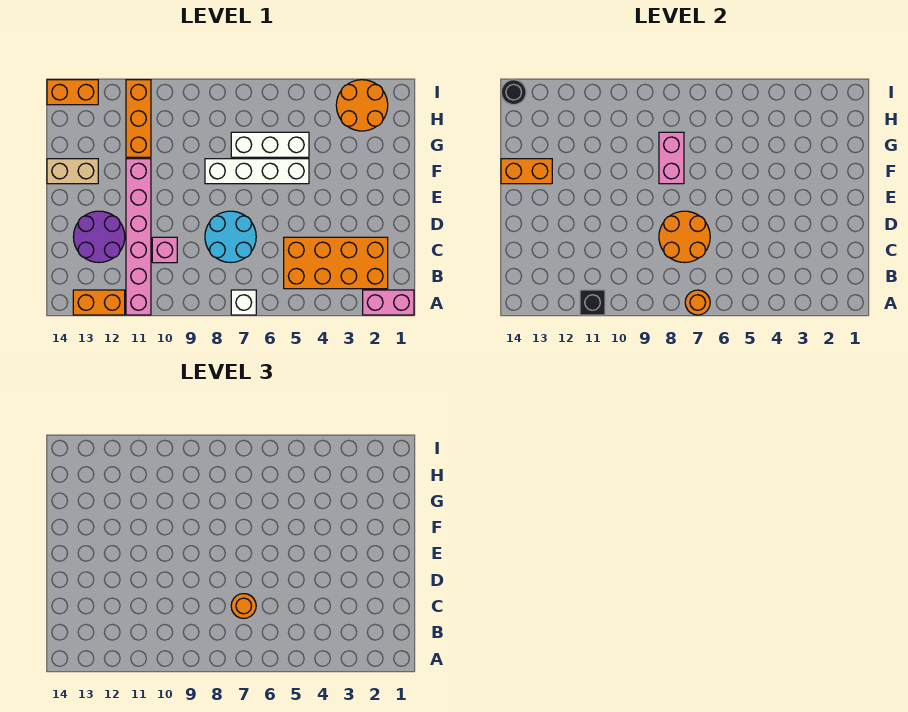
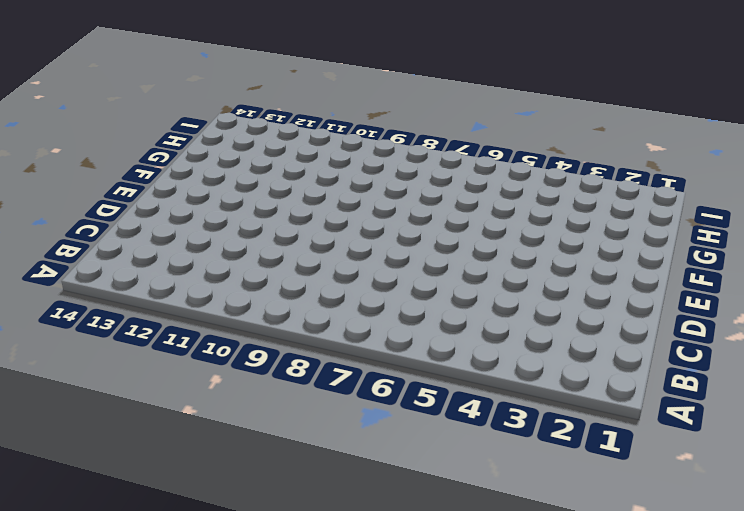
none -> pink 1x2 brick [363,290,414,315]
none -> white 1x1 brick [231,290,256,315]
none -> pink 1x6 brick [126,159,151,315]

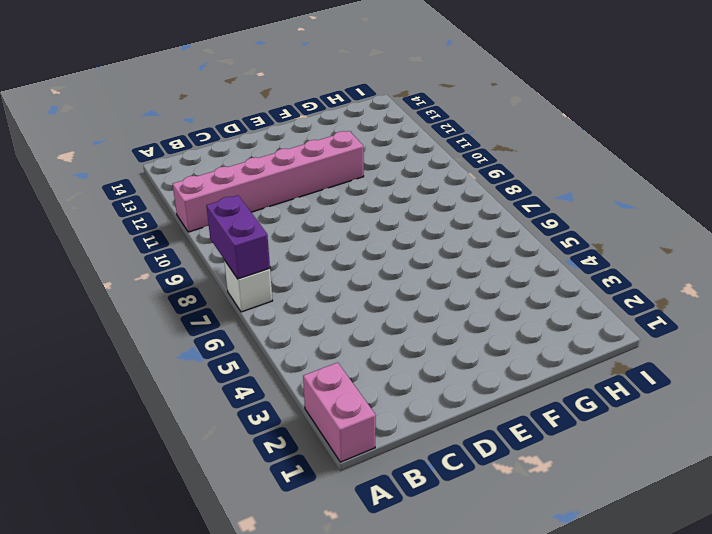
purple 1x2 brick [206,195,270,279] -> orange 1x1 round brick [685,290,710,315]
none -> orange 1x2 brick [73,290,125,315]
none -> orange 2x4 brick [284,237,388,289]
none -> cyan 2x2 round brick [205,211,256,263]

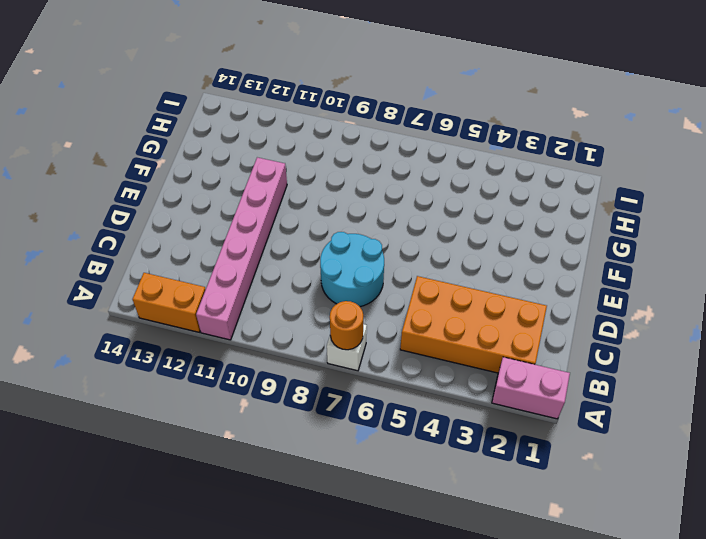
none -> pink 1x1 brick [152,237,177,263]
none -> purple 2x2 round brick [73,211,125,263]
none -> white 1x4 brick [205,159,309,184]

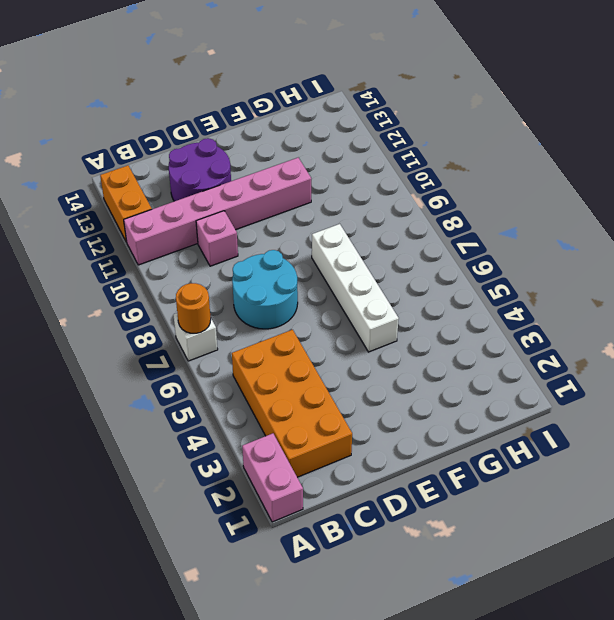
none -> tan 1x2 brick [47,159,98,184]
none -> white 1x3 brick [231,132,309,157]
none -> orange 1x3 brick [126,80,151,157]

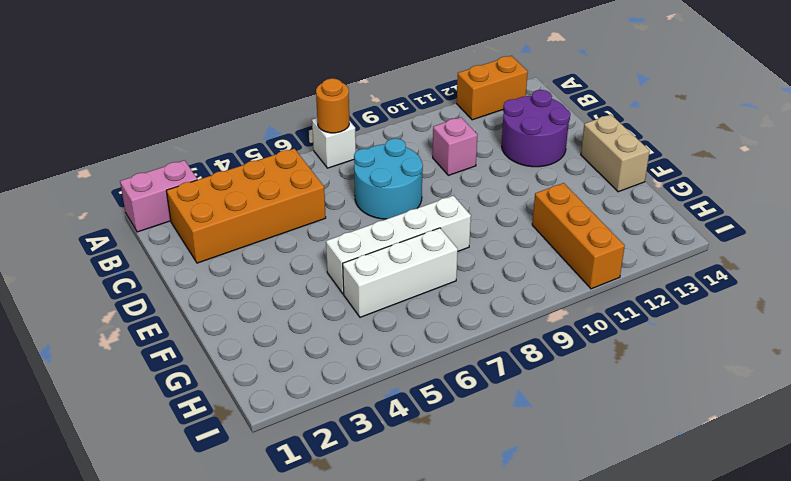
tan 1x2 brick [581,114,650,192] -> tan 1x2 brick turned to [47,159,98,184]
none -> pink 1x6 brick [126,159,151,315]
none -> orange 2x2 round brick [336,80,388,131]
none -> orange 1x2 brick [47,80,98,105]

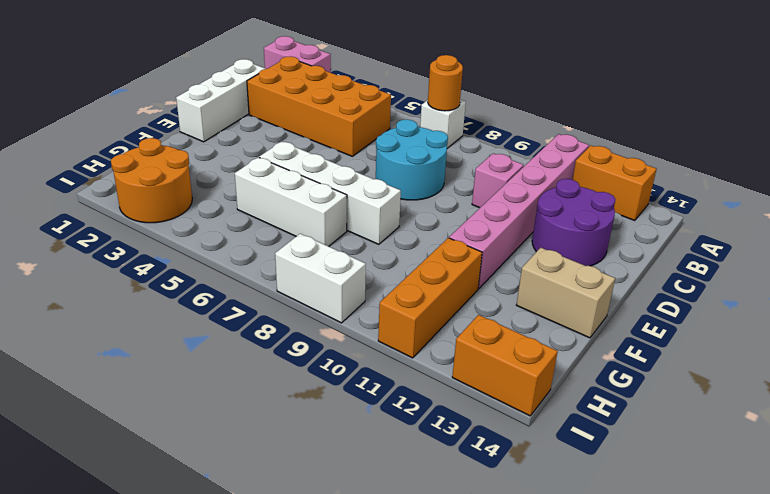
white 1x3 brick [176,59,265,142] -> none
white 1x2 brick [275,234,366,323] -> none
none -> black 1x1 brick [580,290,605,315]
none -> orange 2x2 round brick [659,211,710,263]
none -> pink 1x2 brick [659,132,684,184]

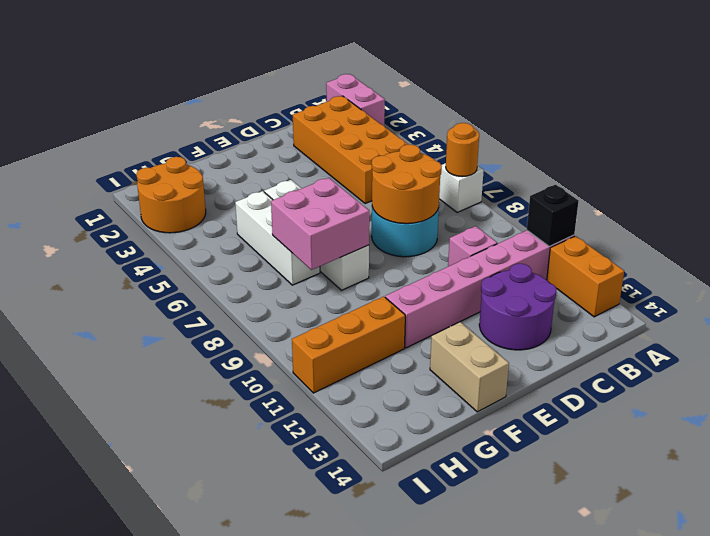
pink 2x2 brick [271,178,369,270] -> pink 1x2 brick [659,132,684,184]
none -> orange 1x2 brick [47,80,98,105]
none -> orange 1x2 brick [501,159,552,184]
none -> black 1x1 round brick [501,80,526,105]

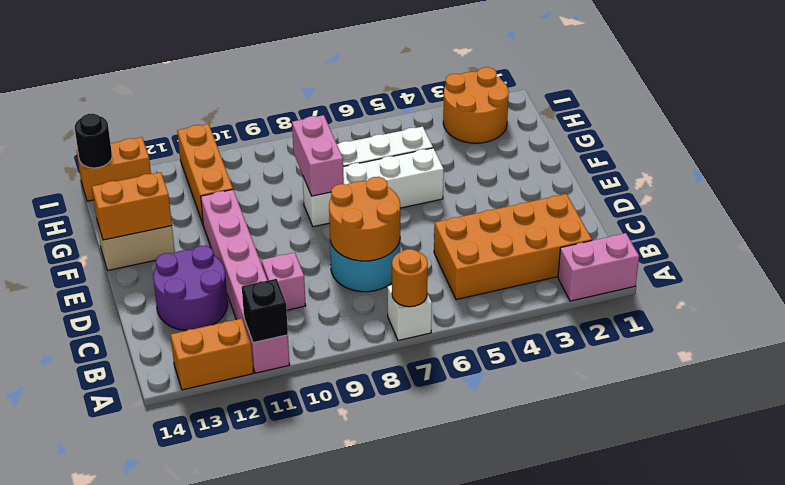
none -> orange 1x1 round brick [231,594,256,618]

